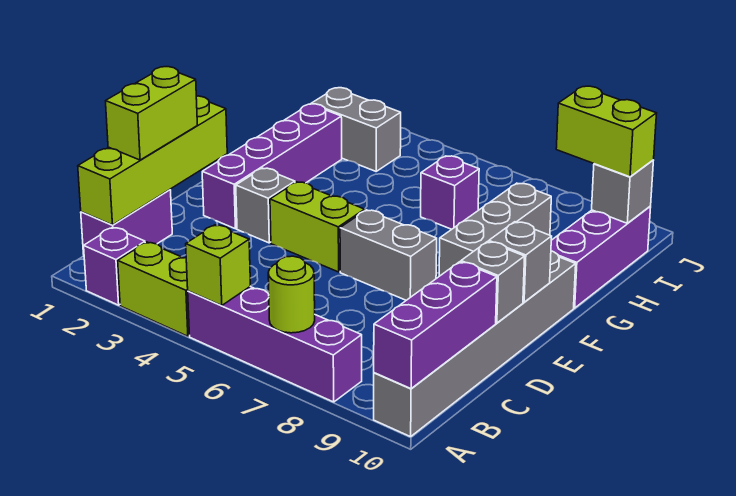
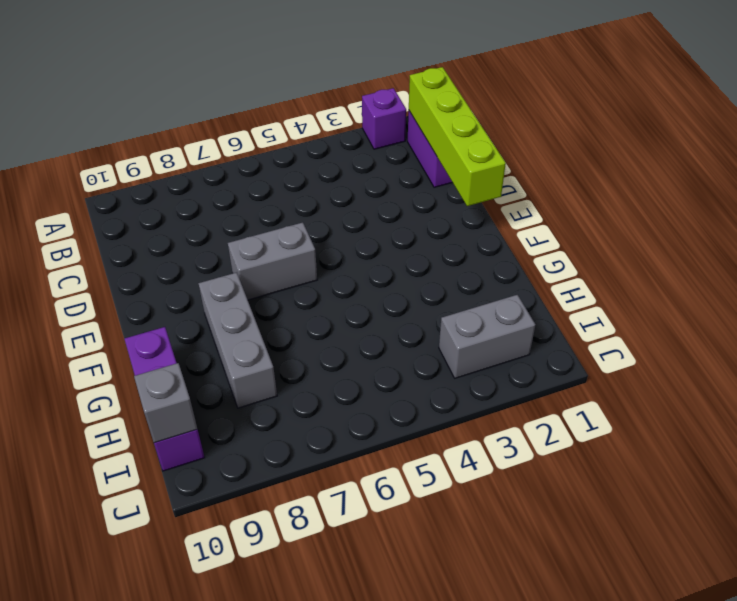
none -> lime 1x2 brick [118,242,189,336]
none -> purple 1x4 brick [188,287,362,402]
none -> grey 1x6 brick [374,251,576,437]

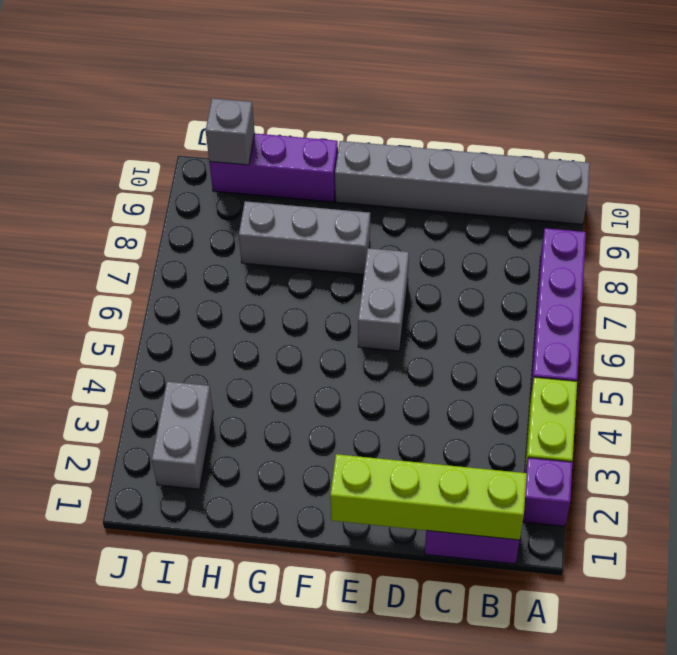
none -> purple 1x4 brick [202,104,342,229]
none -> grey 1x1 brick [236,168,295,243]
none -> lime 1x2 brick [270,182,365,272]

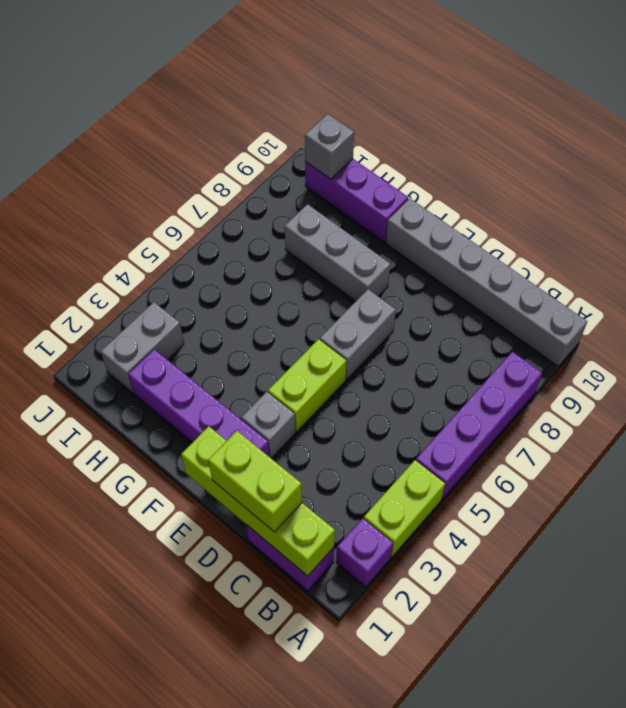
none -> purple 1x1 brick [421,156,479,229]
none -> lime 1x1 brick [186,225,251,306]
none -> lime 1x1 round brick [268,256,315,333]

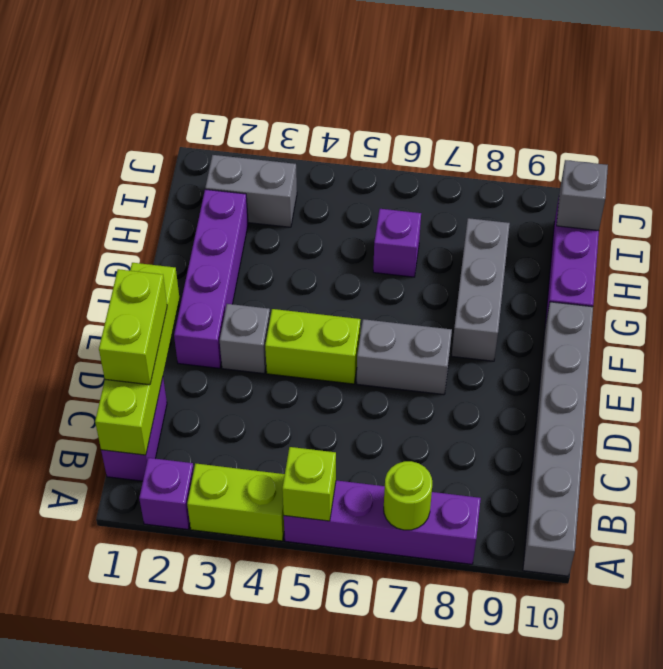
none -> purple 1x3 brick [374,262,497,389]
none -> grey 1x1 brick [461,241,525,323]
none -> grey 1x1 brick [489,222,552,302]

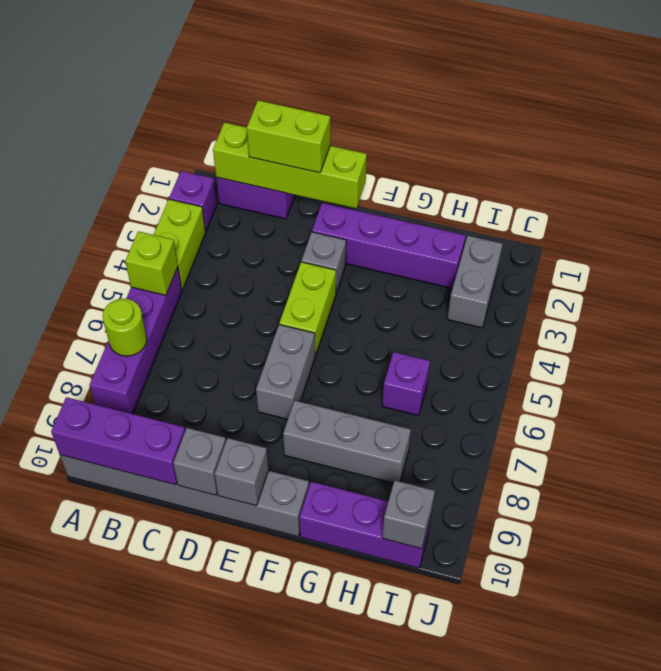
none -> lime 1x2 brick [556,86,657,177]

